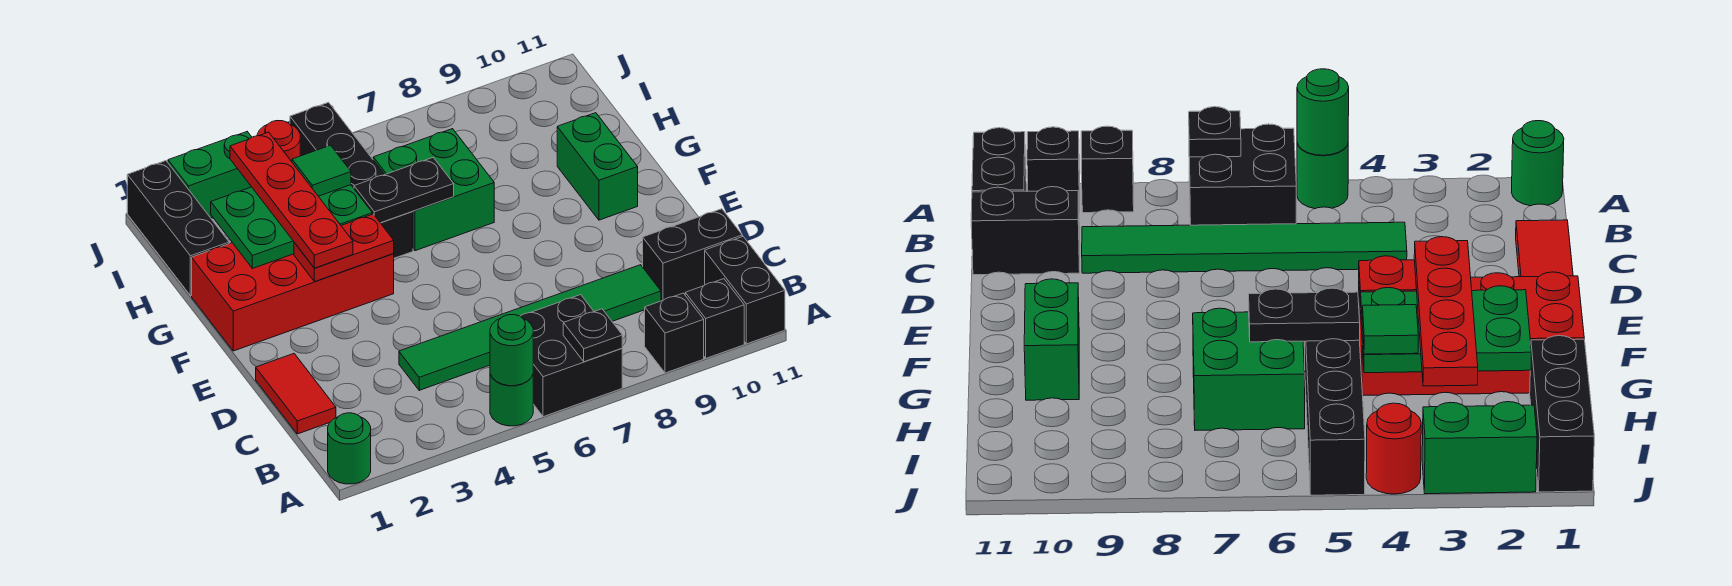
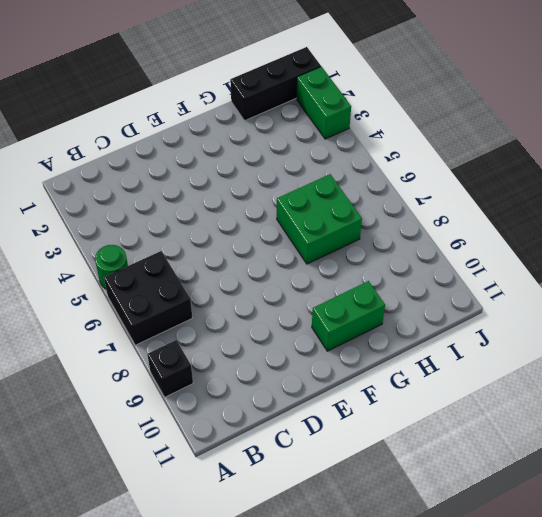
none -> green 1x1 round brick [328,413,371,484]
none -> black 1x1 brick [685,279,744,358]
none -> black 1x2 brick [705,237,785,344]

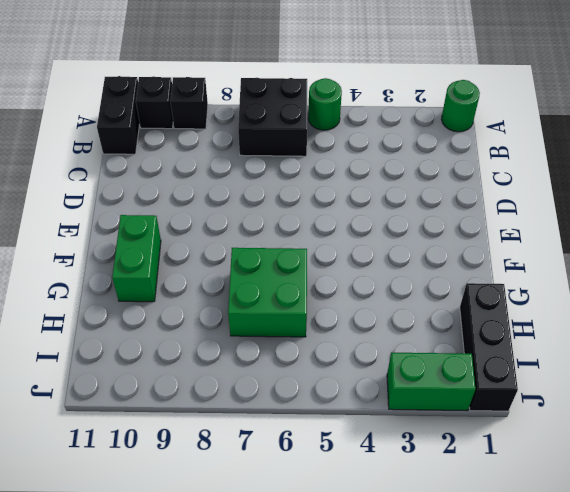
none -> red 1x2 tile [256,354,336,434]
none -> green 1x6 tile [399,265,661,390]
none -> black 1x2 brick [643,209,742,301]

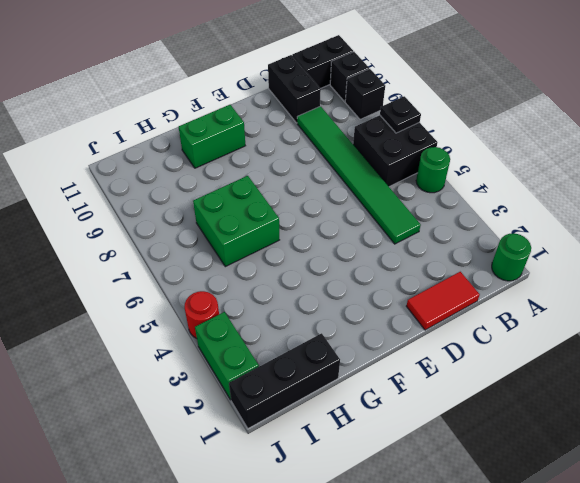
none -> red 2x4 brick [192,243,394,351]
none -> black 1x4 brick [290,102,413,258]
none -> green 1x1 round brick [490,315,533,386]

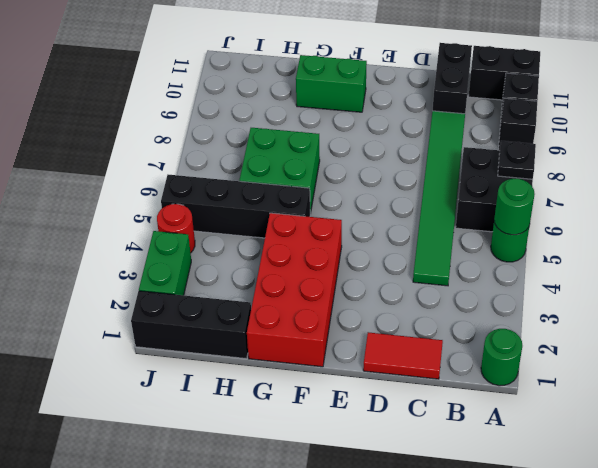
none -> red 1x2 plate [294,214,394,282]
none -> green 2x3 plate [211,185,372,269]
none -> black 1x2 plate [354,158,454,223]

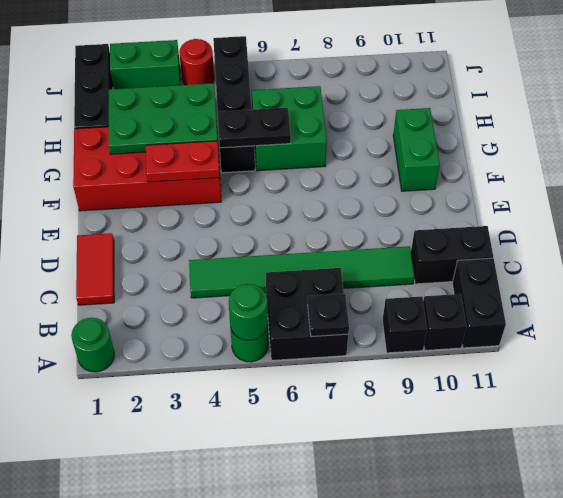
none -> red 1x4 plate [230,132,353,268]
none -> green 1x1 tile [292,145,351,196]

